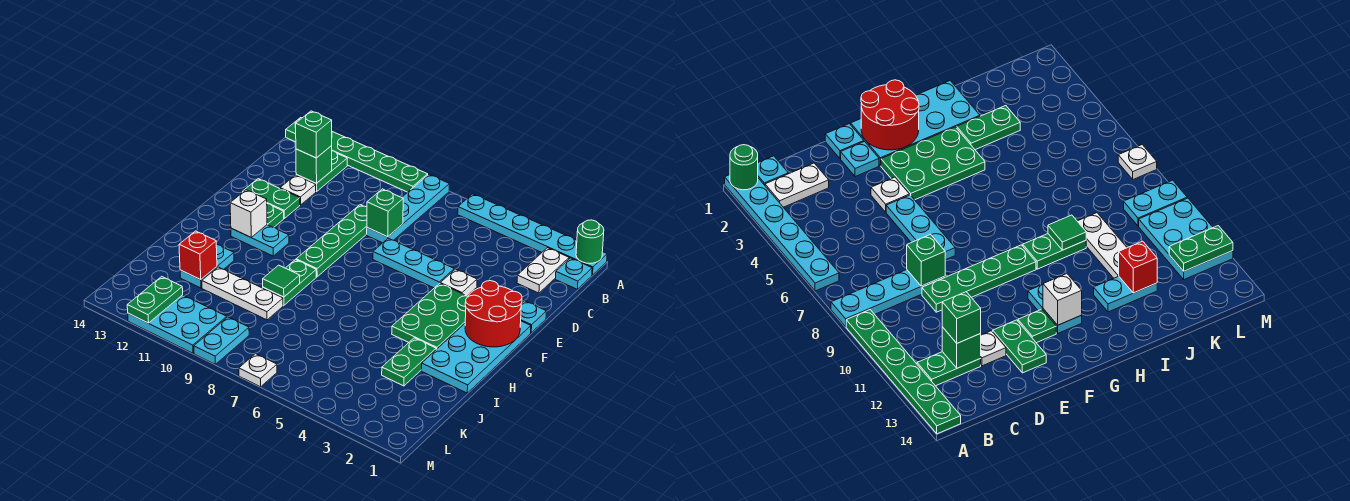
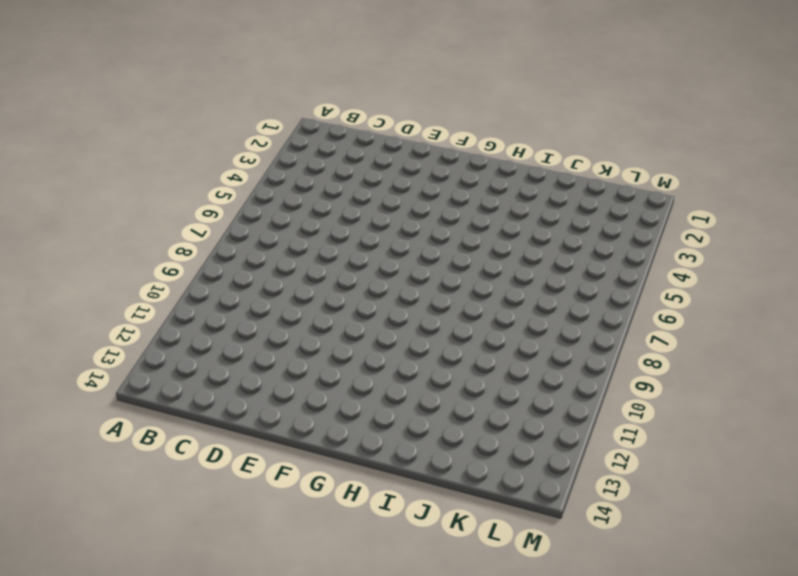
none -> cyan 1x6 plate [458,194,607,275]
none -> cyan 1x4 plate [367,174,449,243]
none -> green 1x6 plate [286,118,428,192]
none -> cyan 1x1 plate [555,258,592,289]

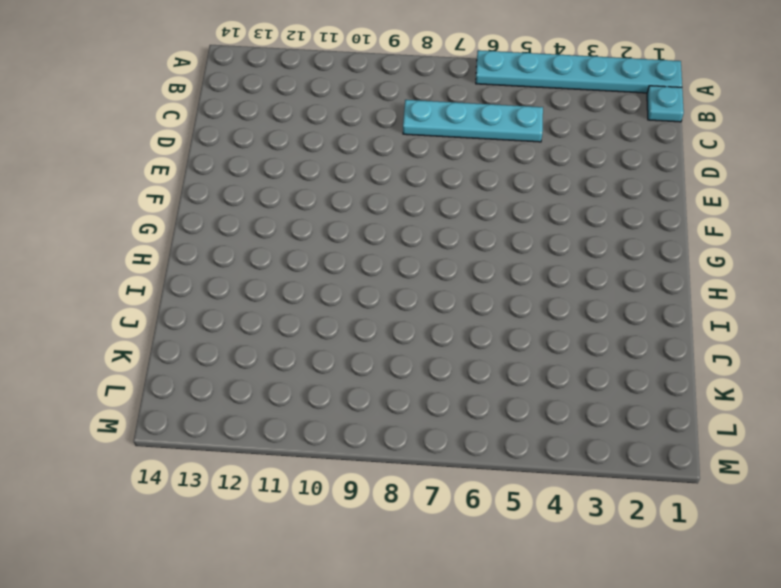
cyan 1x4 plate [403,100,543,142] -> cyan 1x4 plate turned to [367,174,449,243]
none -> green 1x6 plate [286,118,428,192]
none -> white 1x2 plate [517,248,569,293]
none -> green 1x2 plate [296,151,347,192]
none -> green 1x4 plate [296,205,367,277]

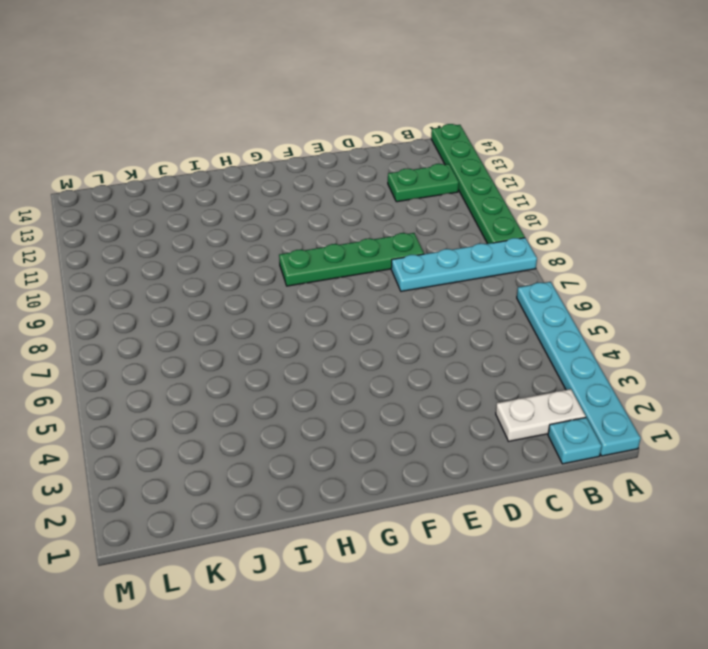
none -> white 1x1 plate [280,175,316,205]
none -> cyan 1x1 plate [521,301,546,333]
none -> cyan 1x1 plate [841,142,879,177]
none -> white 1x1 plate [440,269,477,296]

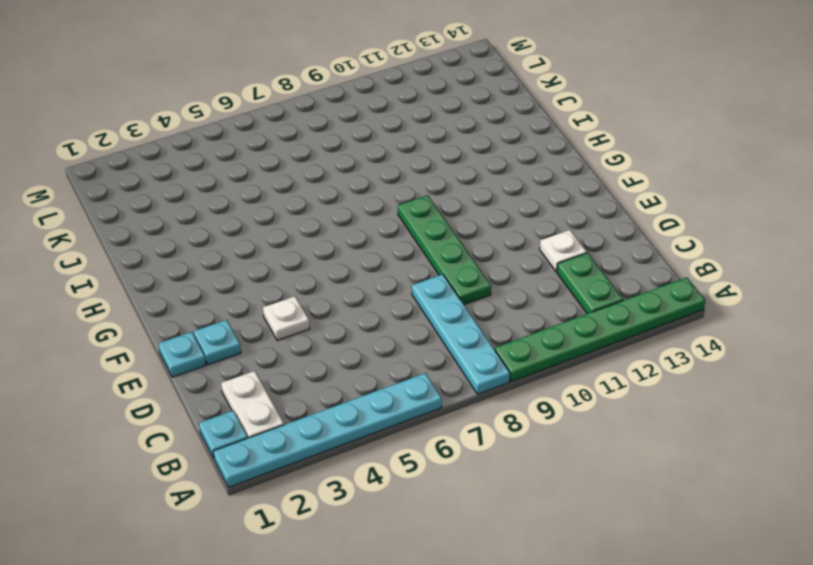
none -> cyan 1x3 plate [373,238,454,288]
none -> green 1x2 plate [243,179,300,218]
none -> cyan 2x4 plate [422,321,531,393]
none -> green 2x3 plate [392,283,468,349]

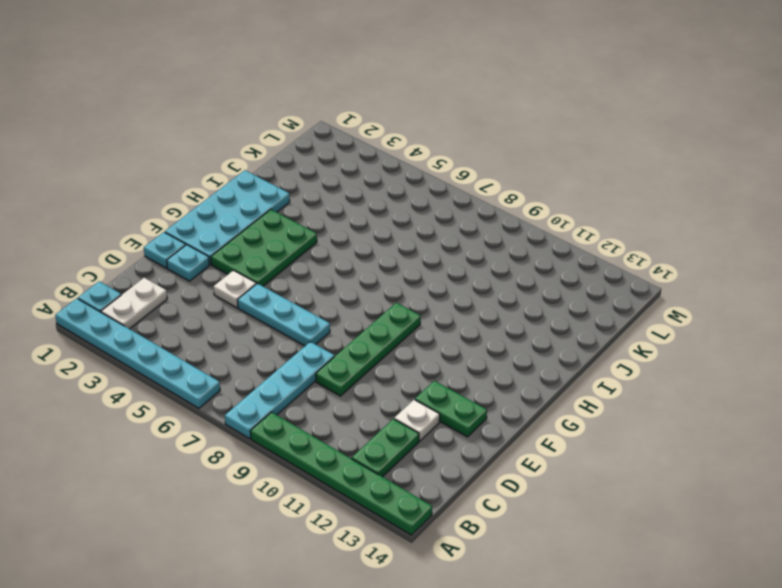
none -> green 1x1 plate [267,204,284,227]
none -> cyan 1x2 plate [231,225,289,256]
none -> green 1x2 plate [263,260,316,305]
none -> green 1x2 plate [382,338,436,386]

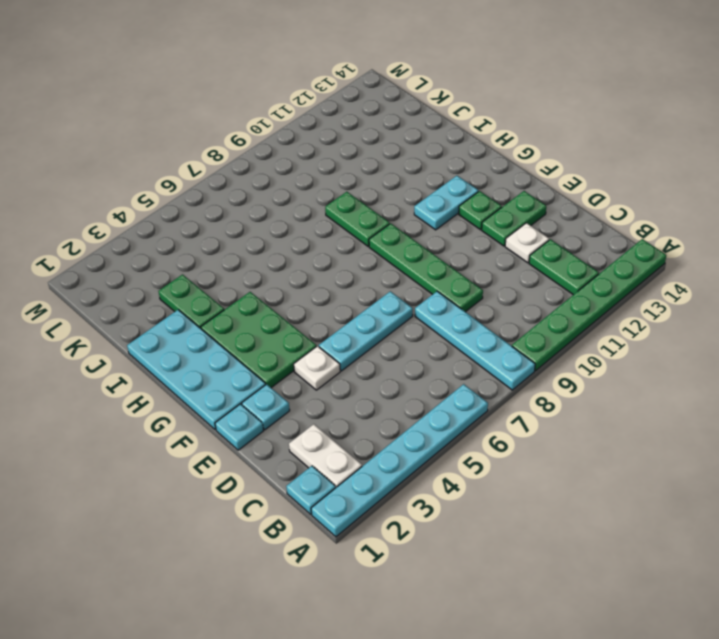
none -> cyan 1x2 plate [180,245,234,288]
none -> white 1x3 plate [202,267,283,320]
none -> cyan 1x2 plate [194,317,249,364]
none -> cyan 2x3 plate [128,295,227,353]

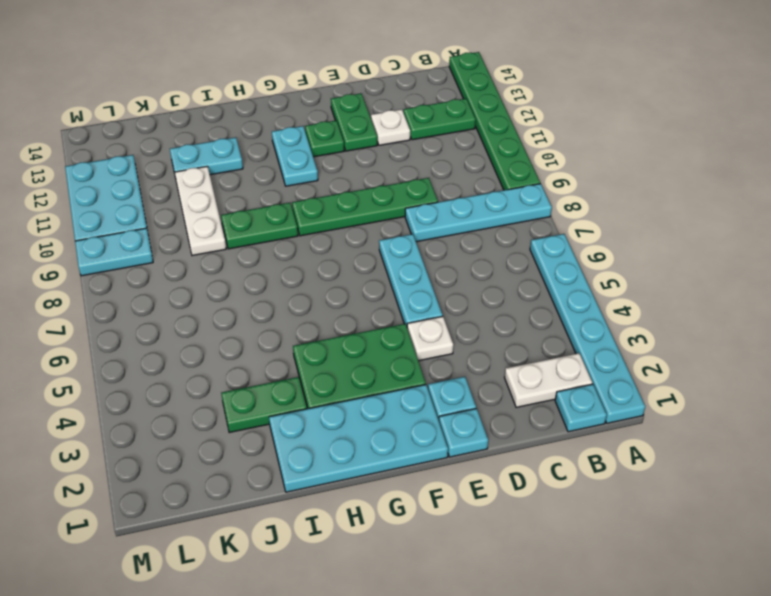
none -> white 1x1 plate [239,354,277,387]
none -> green 1x1 round brick [576,220,604,263]
none -> green 1x1 brick [296,146,332,183]
none -> green 1x1 brick [367,189,403,237]

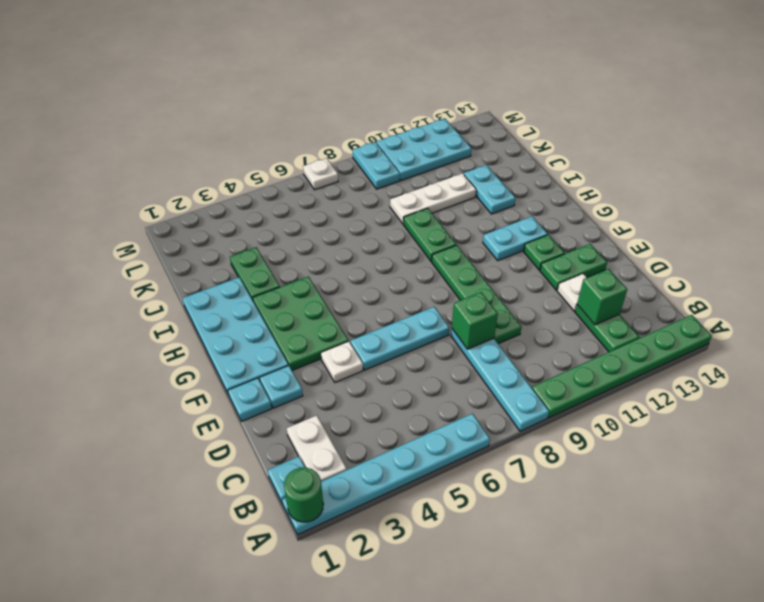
none -> red 2x2 round brick [465,281,522,347]
none -> white 1x1 brick [230,190,267,237]
none -> green 1x1 tile [263,265,300,297]
none -> red 1x1 brick [179,231,217,280]

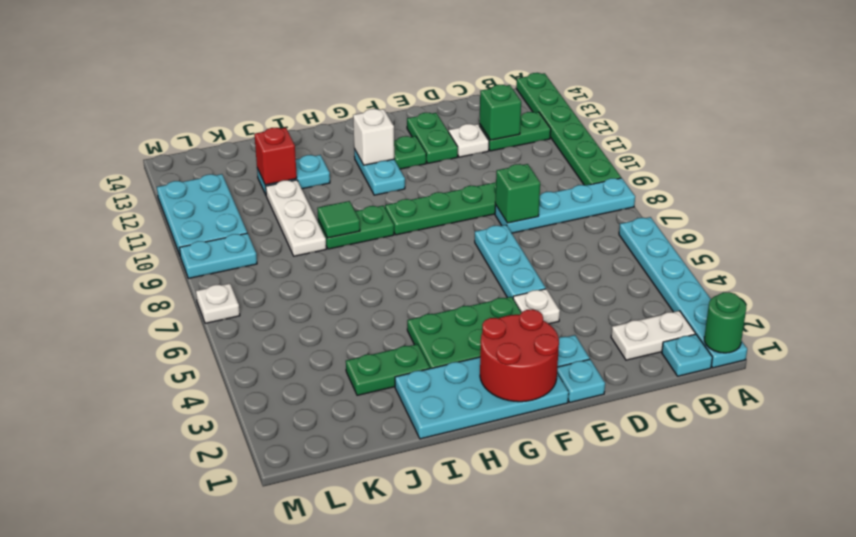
none -> green 1x2 plate [127,277,183,323]
none -> green 1x1 brick [296,111,332,158]

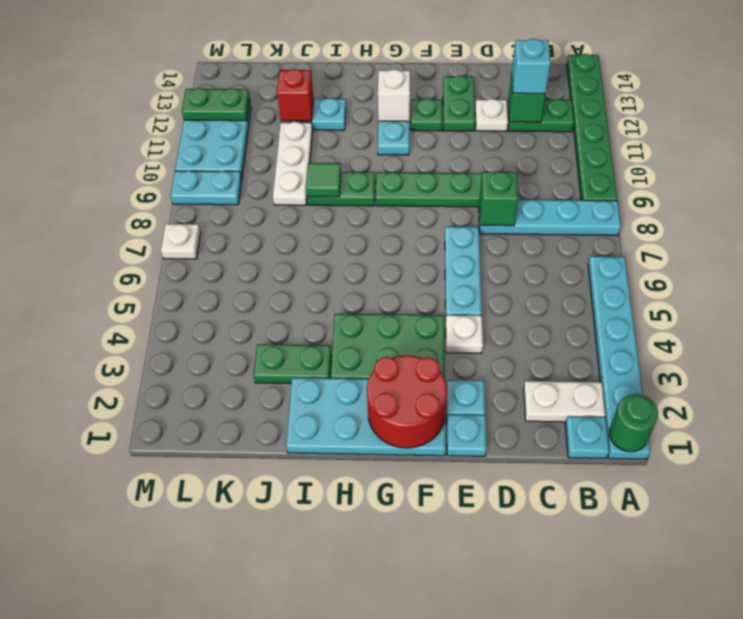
cyan 1x1 brick [512,39,551,94] -> green 1x1 brick [296,111,332,158]

